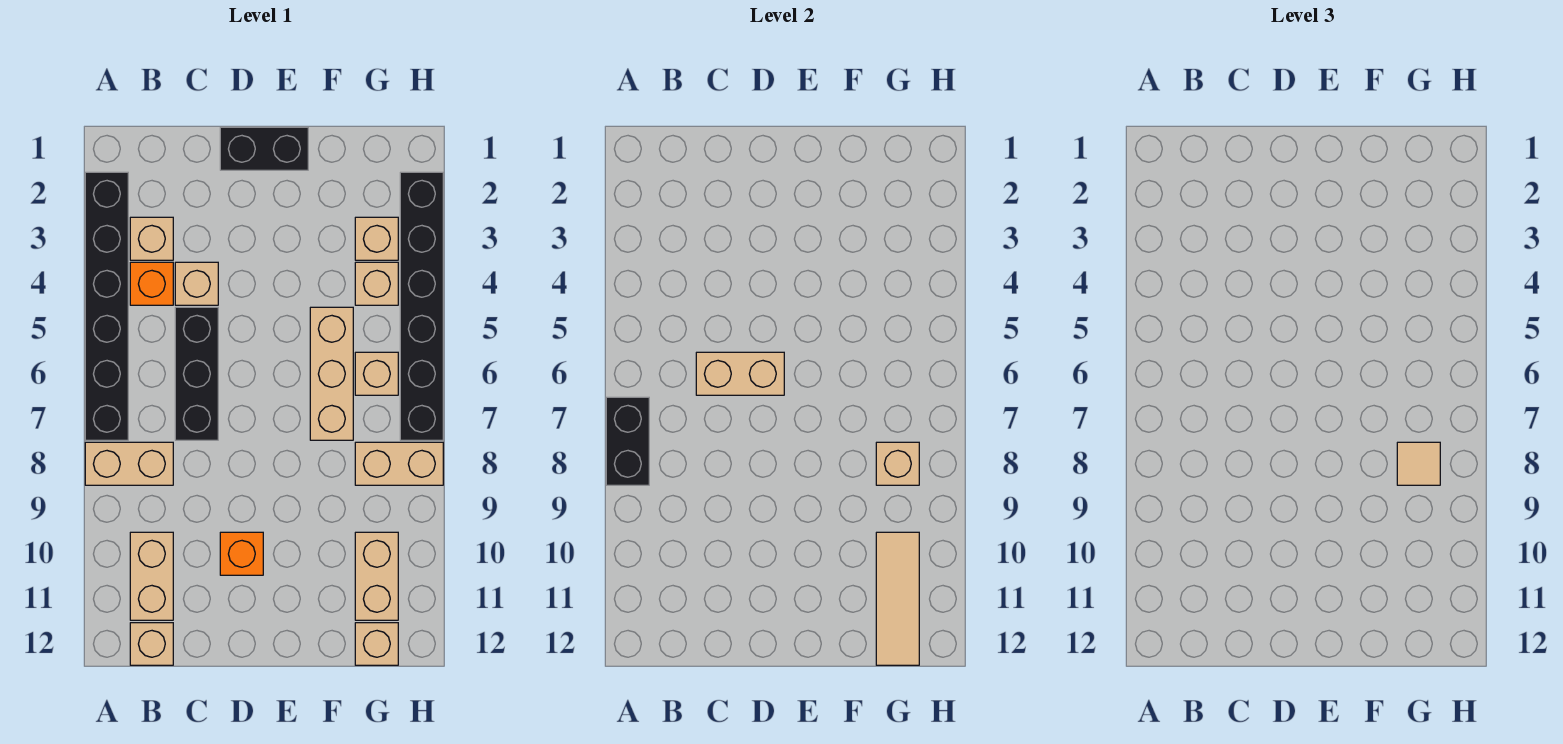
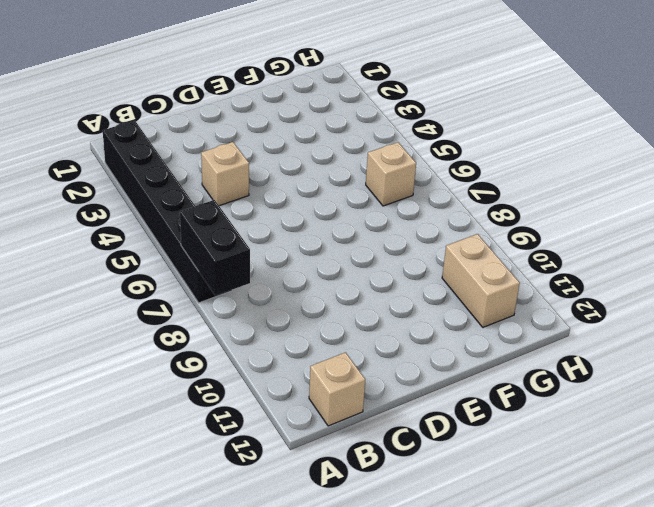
none -> tan 1x2 brick [85,442,173,485]
none -> tan 1x1 brick [130,217,173,260]
none -> orange 1x1 brick [130,262,173,305]

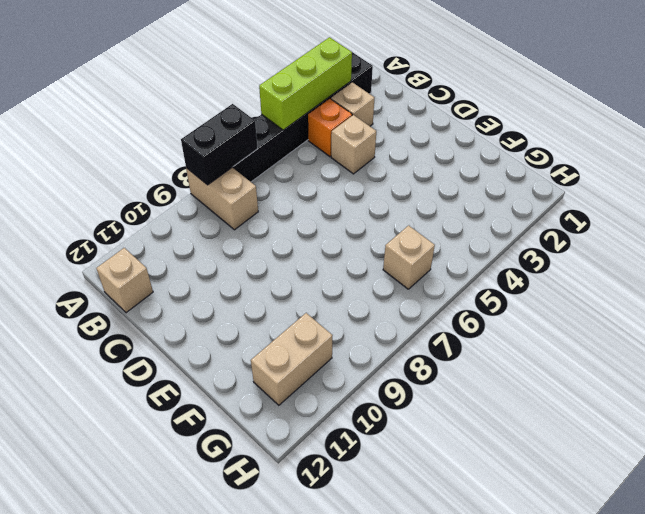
lime 1x3 brick [259,37,352,130] -> none
none -> tan 1x2 brick [130,532,173,620]
none -> black 1x3 brick [175,307,218,440]
none -> black 1x2 brick [220,127,308,170]

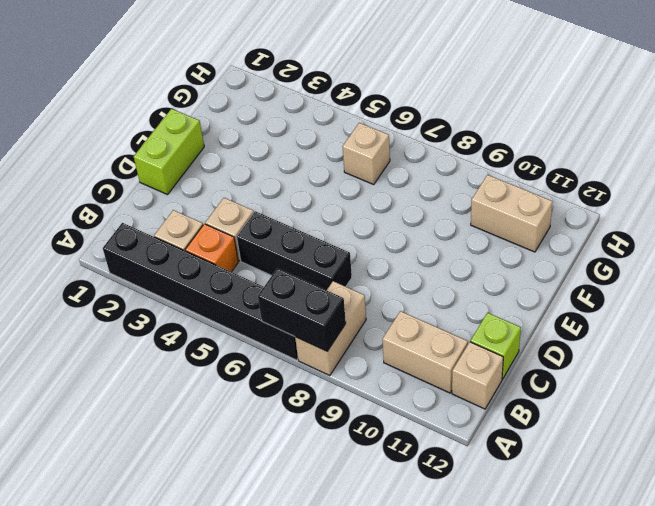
lime 1x1 brick [470,313,521,379] -> none
lime 1x2 brick [134,109,204,195] -> black 1x2 brick [220,127,308,170]
none -> orange 1x1 brick [220,532,263,575]
none -> tan 1x3 brick [310,307,353,440]
none -> tan 1x1 brick [355,217,398,260]

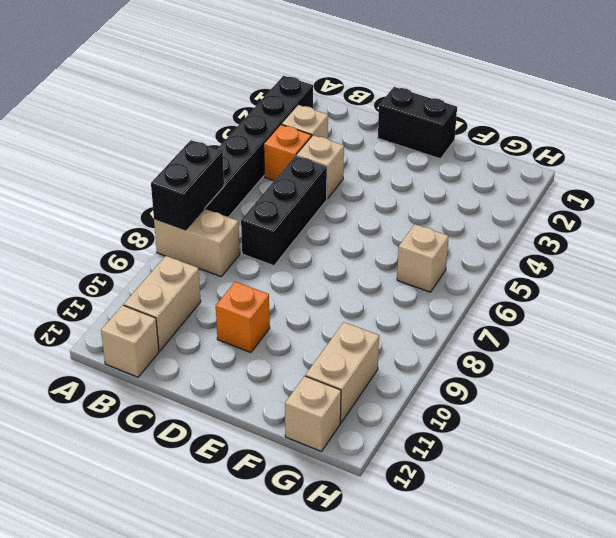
none -> tan 1x3 brick [310,307,353,440]
none -> tan 1x1 brick [355,217,398,260]
none -> tan 1x1 brick [355,262,398,305]

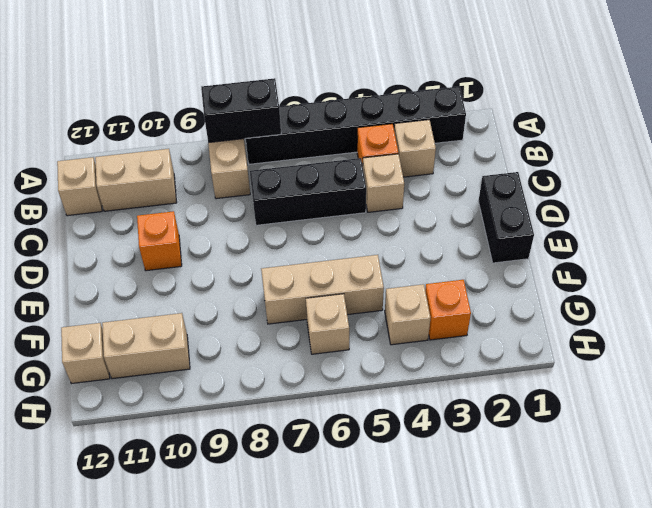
orange 1x1 brick [425,280,471,340] -> tan 1x1 brick [355,217,398,260]
none -> tan 1x2 brick [355,442,443,485]
none -> black 1x6 brick [400,172,443,440]
none -> tan 1x2 brick [696,352,784,395]

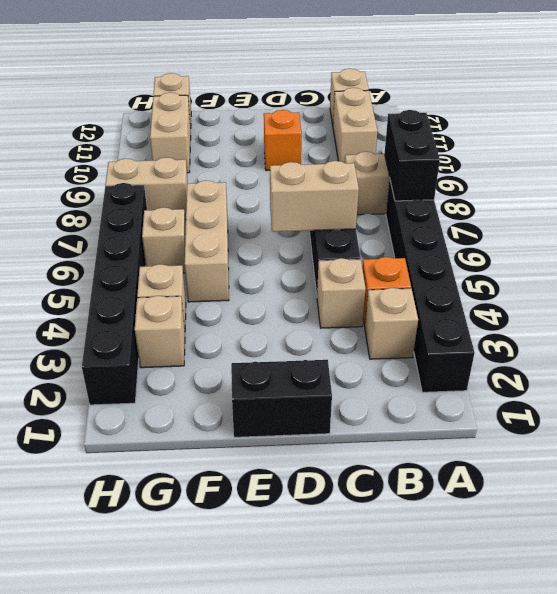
none -> tan 1x1 brick [876,442,919,485]
none -> tan 1x3 tile [876,532,919,665]
none -> tan 1x1 tile [1397,442,1440,485]

